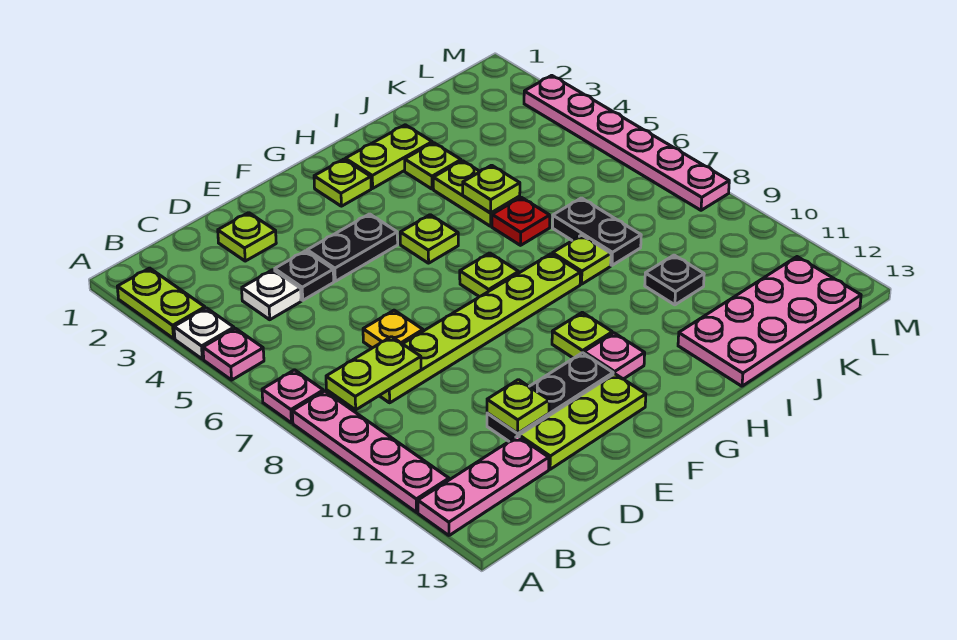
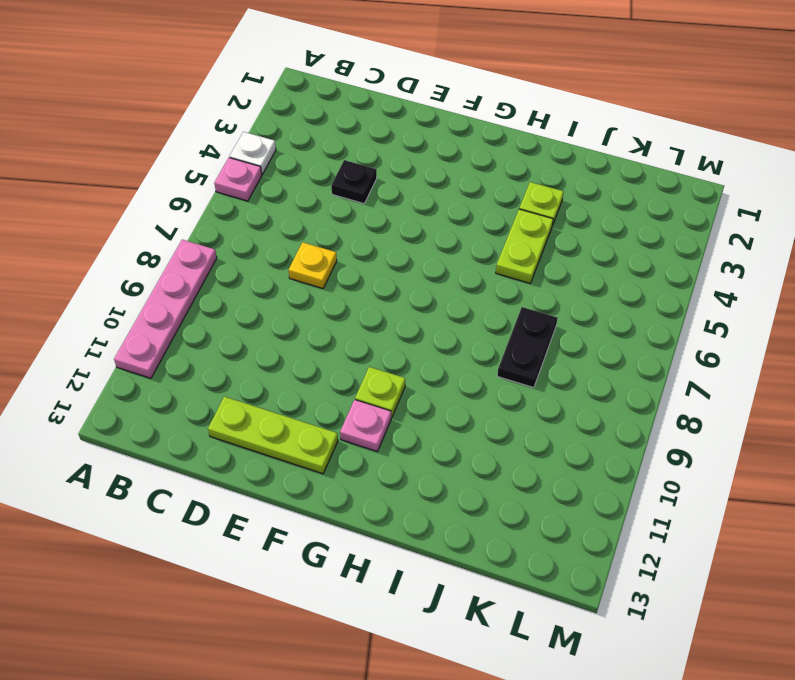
none -> lime 1x2 plate [117,268,205,338]
none -> pink 1x1 plate [262,370,323,423]
none -> pink 1x3 plate [418,436,549,535]
none -> white 1x1 plate [242,270,301,320]

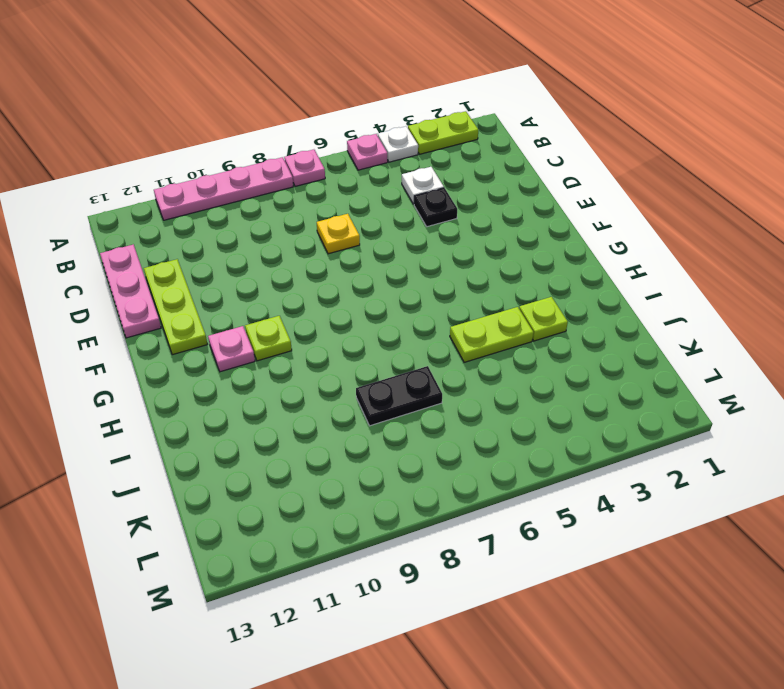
pink 1x3 plate [100,244,161,338] -> pink 1x3 plate moved to [418,436,549,535]
none -> lime 1x6 plate [379,254,580,403]
none -> lime 1x1 plate [218,213,276,261]
none -> black 1x3 plate [487,353,613,441]
none -> black 1x2 plate [307,214,398,281]

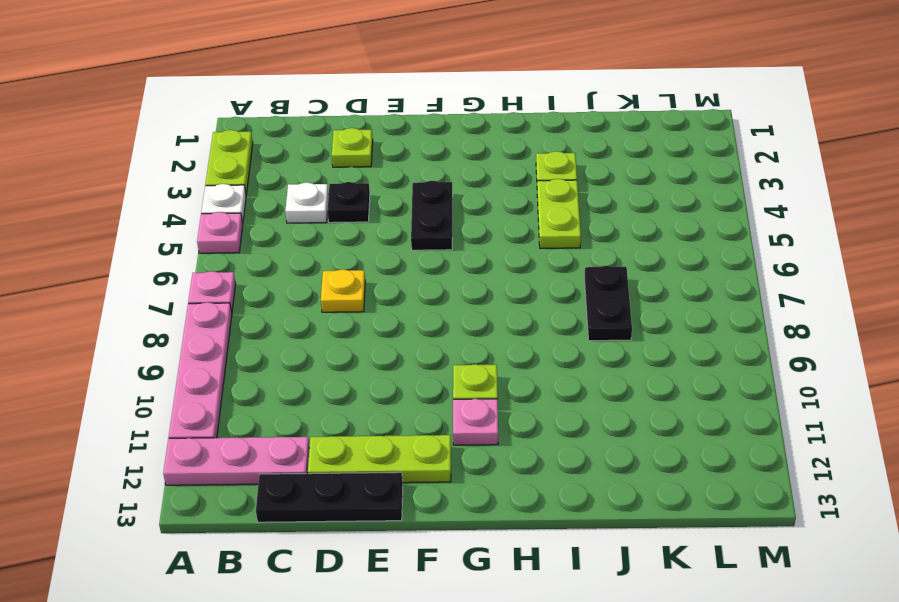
black 1x3 plate [256,472,403,522] -> black 1x3 plate moved to [487,353,613,441]
black 1x2 plate [411,181,453,250] -> black 1x2 plate turned to [307,214,398,281]
none -> lime 1x6 plate [379,254,580,403]
none -> lime 1x1 plate [314,159,371,206]
none -> lime 1x1 plate [400,215,458,263]
none -> lime 1x1 plate [460,253,519,297]

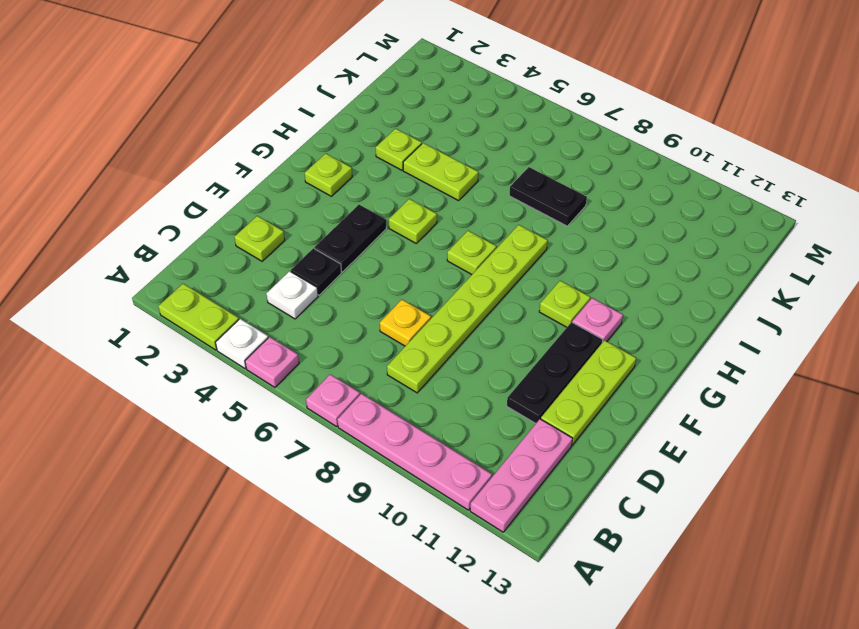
none -> lime 1x2 plate [345,125,432,188]
none -> red 1x1 plate [492,197,550,245]
none -> lime 1x1 plate [553,235,611,284]
none -> pink 2x4 plate [678,257,861,386]

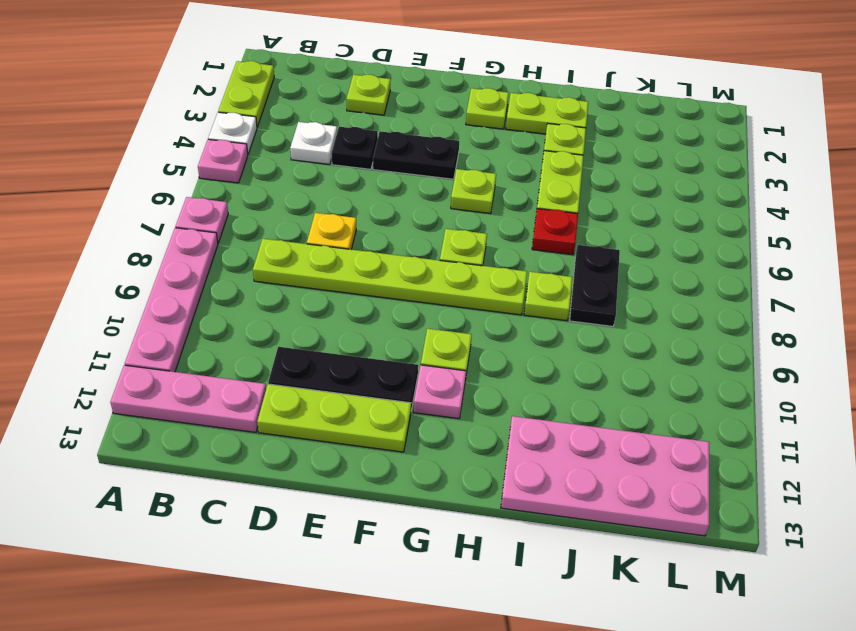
none -> black 1x1 plate [645,255,704,305]
none -> pink 1x6 plate [524,75,729,210]
none -> lime 1x2 plate [326,337,421,410]
none -> lime 1x1 plate [487,380,549,433]

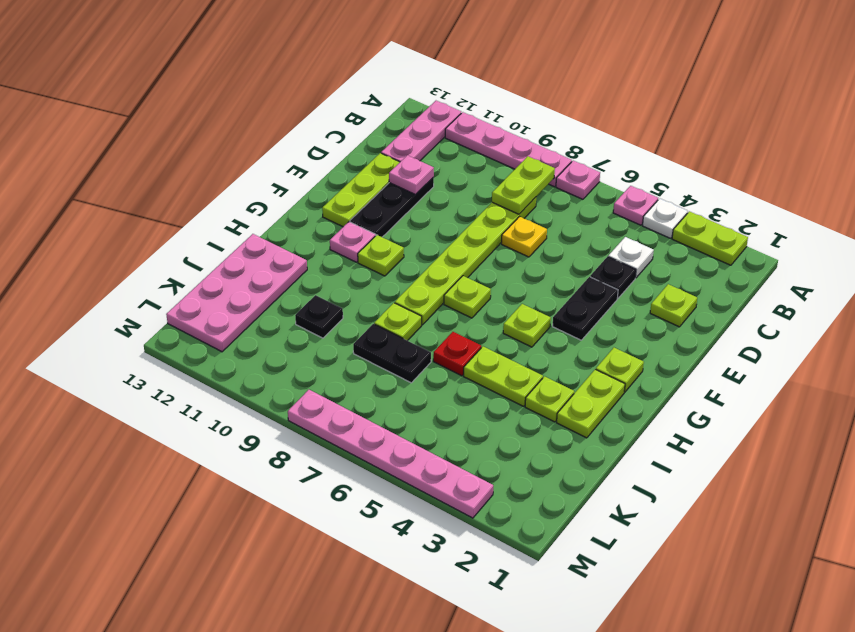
pink 1x1 plate [389,155,434,194] -> lime 1x1 plate [487,380,549,433]
none -> lime 1x1 plate [463,165,520,213]

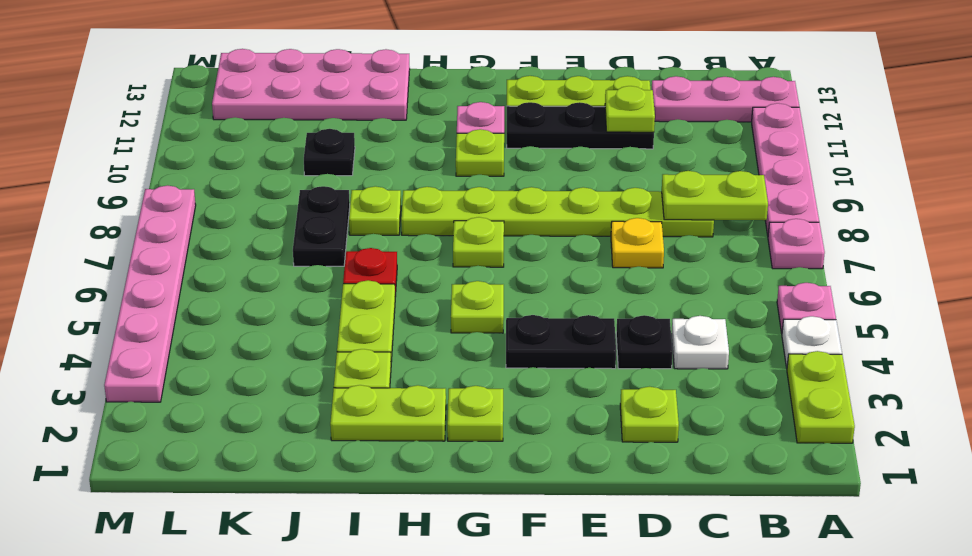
none -> lime 1x1 plate [463,165,520,213]

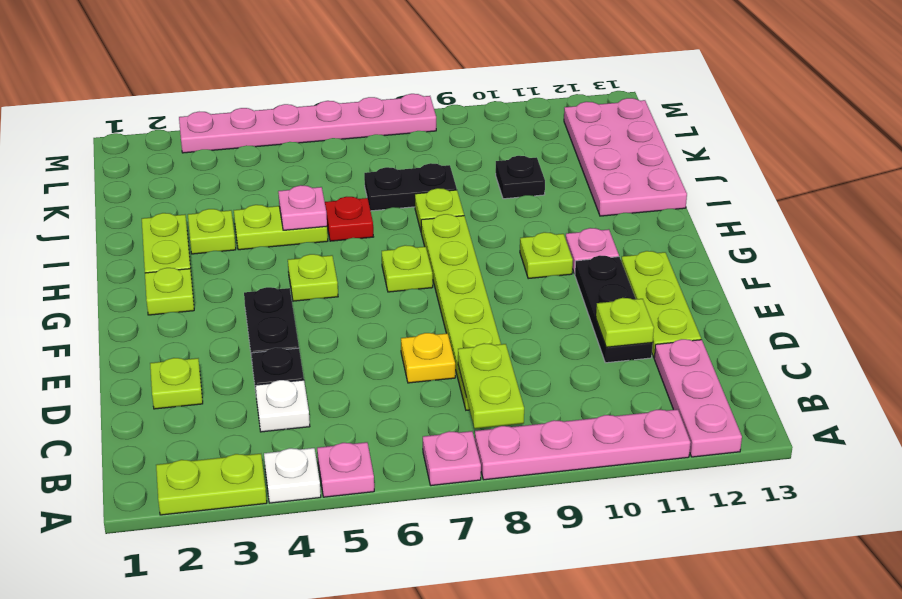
pink 1x1 plate [278,185,327,230] -> lime 1x1 plate [463,165,520,213]

